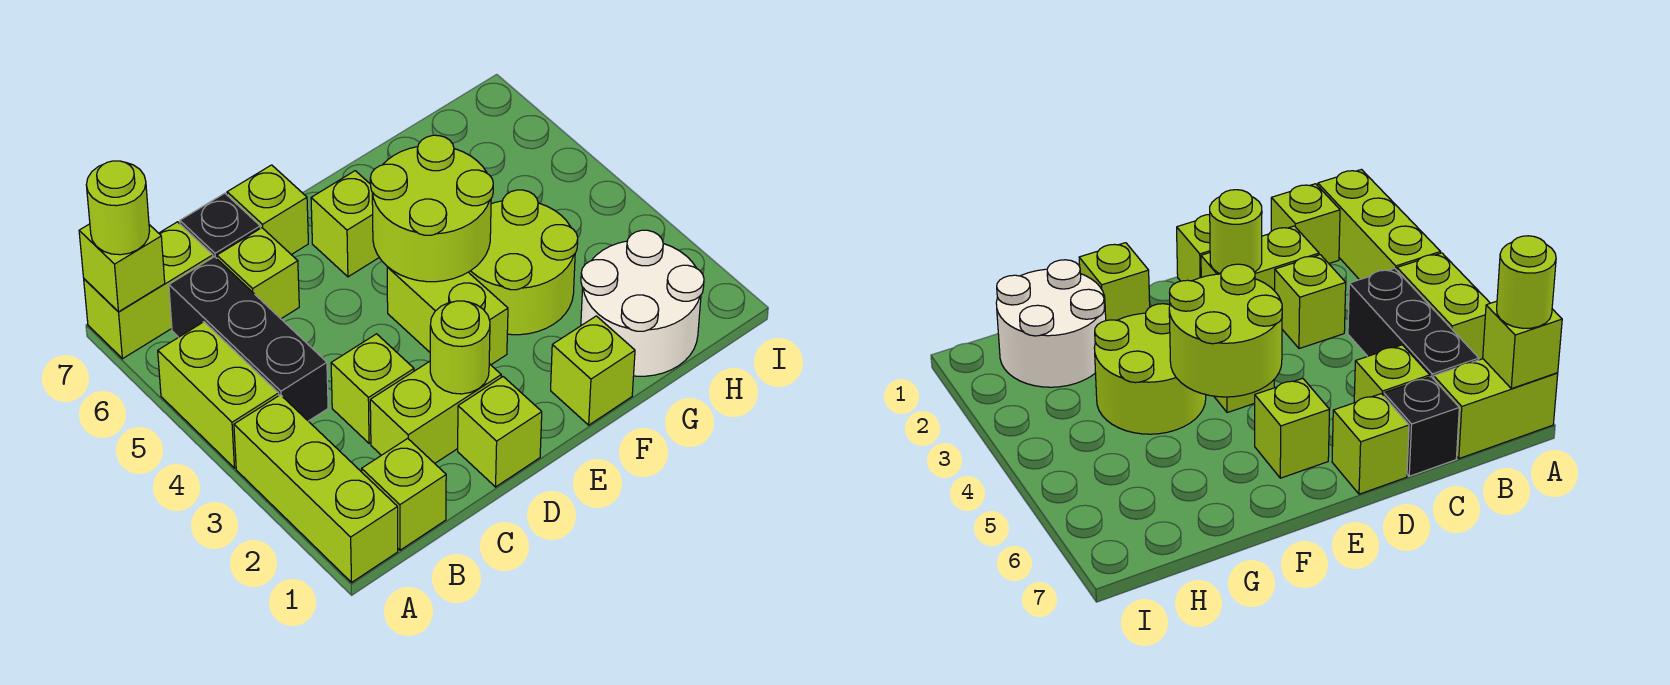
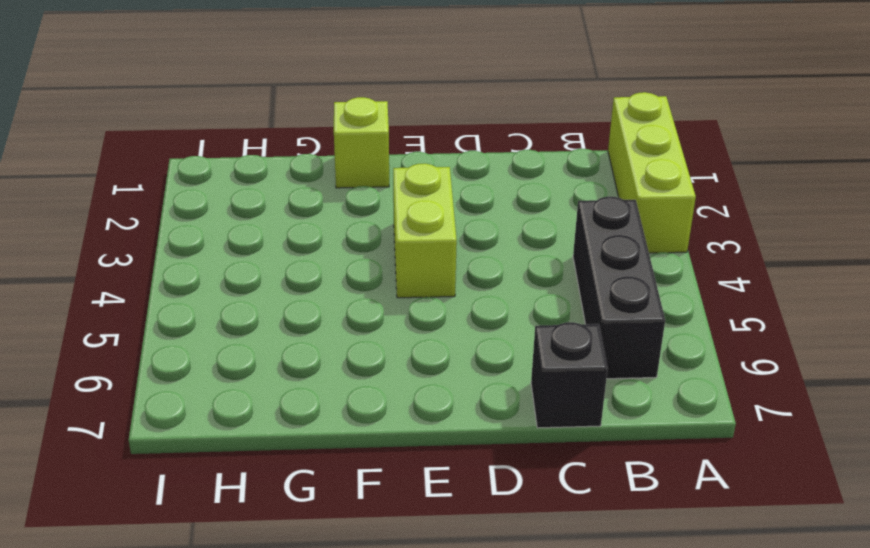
none -> lime 1x2 brick [158,322,279,468]
none -> lime 1x2 brick [84,222,213,359]
none -> lime 1x1 brick [362,438,446,550]

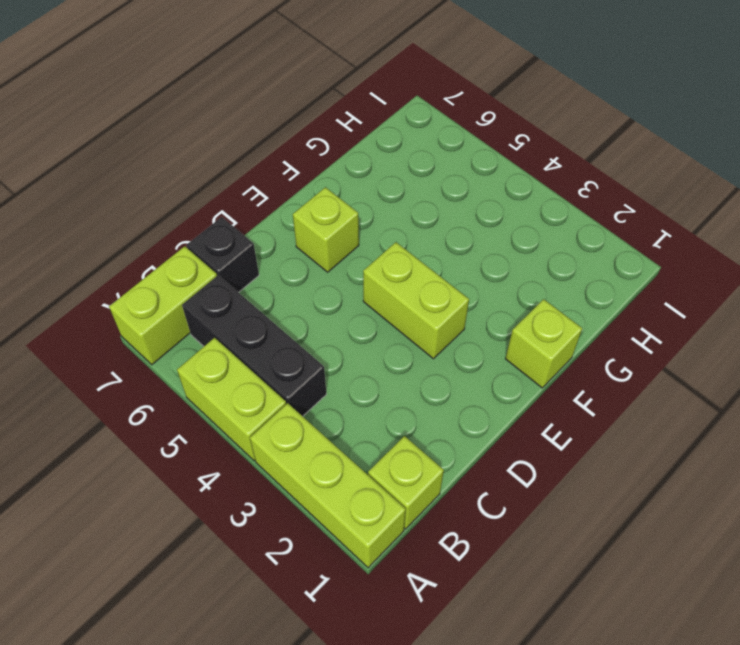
none -> lime 1x2 brick [370,361,501,463]
none -> lime 1x1 brick [331,334,414,443]
none -> lime 1x1 brick [217,228,299,319]

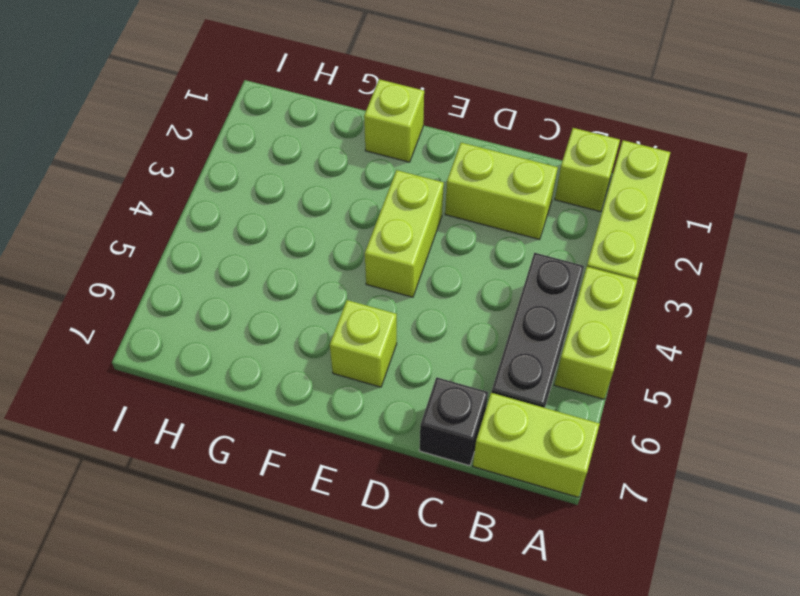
none -> lime 1x1 brick [331,334,414,443]
none -> lime 1x1 brick [217,228,299,319]
none -> lime 1x1 brick [458,377,542,487]

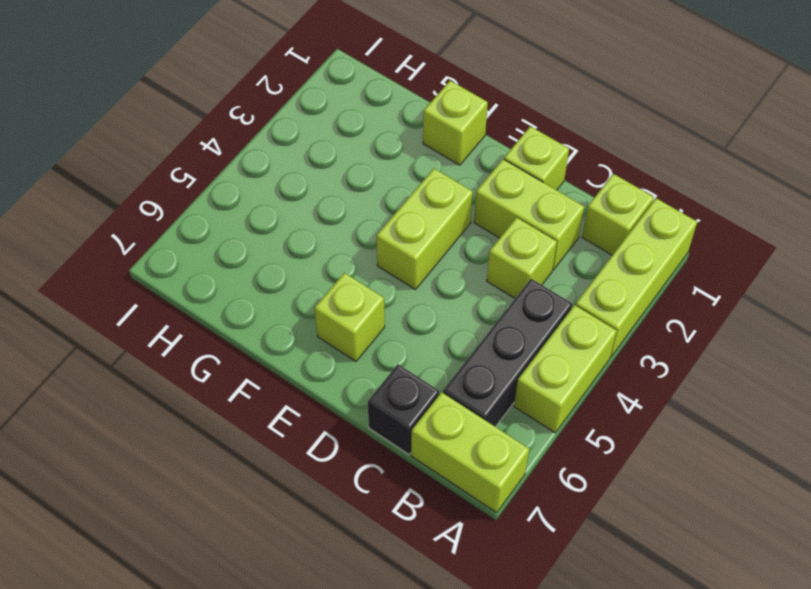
none -> lime 1x1 brick [217,228,299,319]
none -> lime 1x1 brick [227,165,308,255]
none -> lime 2x2 round brick [469,190,578,335]

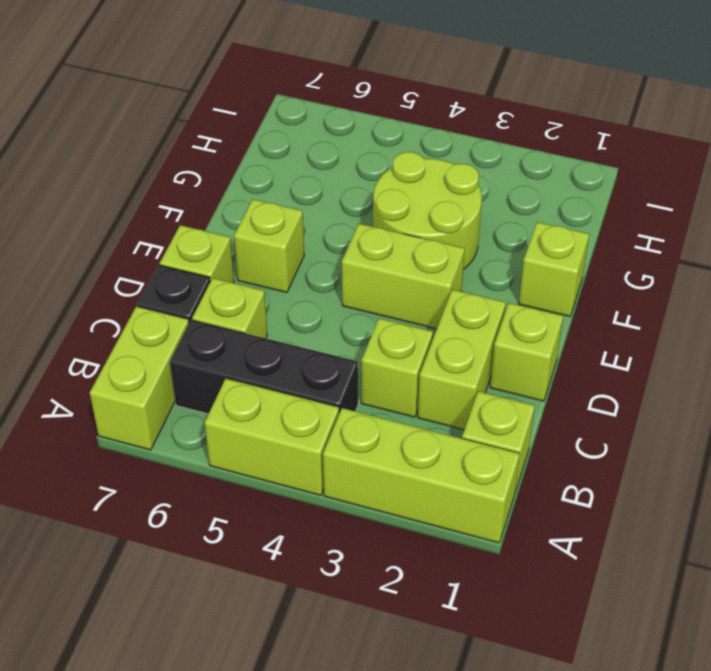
none -> white 2x2 round brick [581,230,704,376]
none -> lime 1x1 brick [79,224,165,312]
none -> lime 1x1 round brick [430,301,490,394]

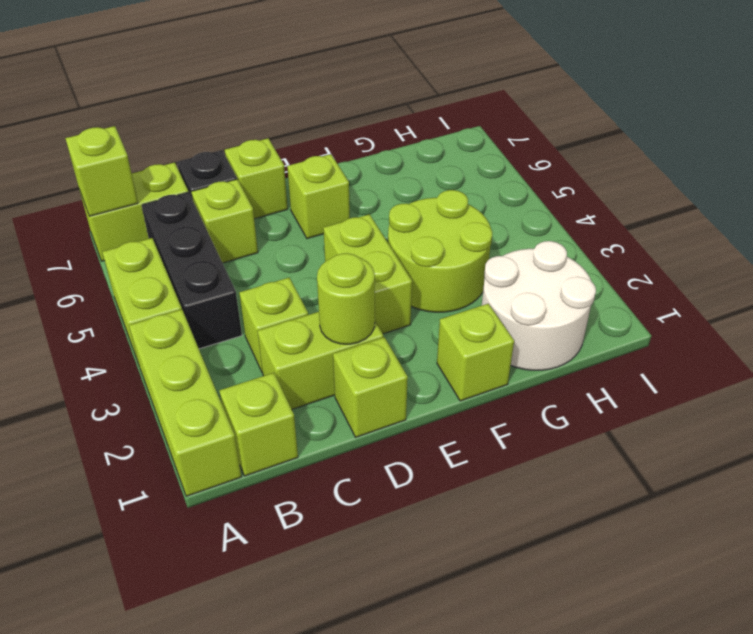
none -> lime 2x2 round brick [370,135,493,282]
none -> lime 1x1 round brick [86,161,149,255]

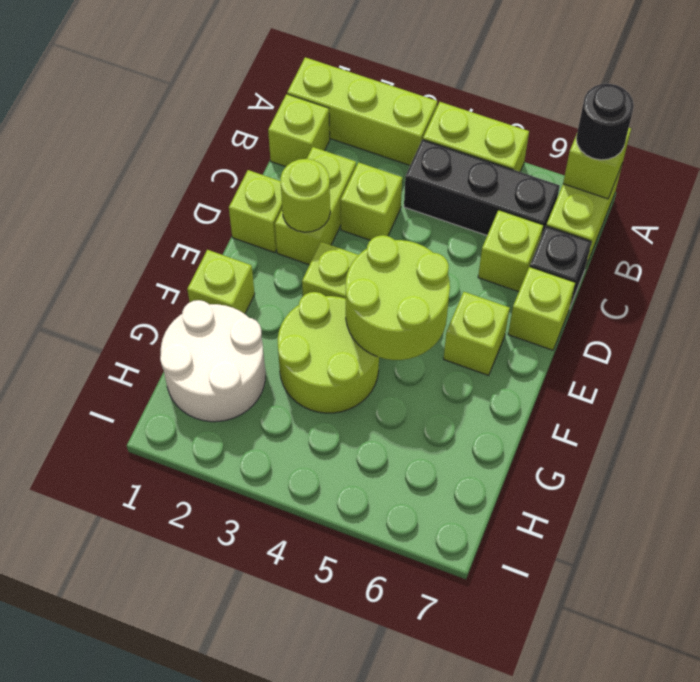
black 1x1 round brick [576,84,634,160] -> lime 1x1 round brick [86,161,149,255]

